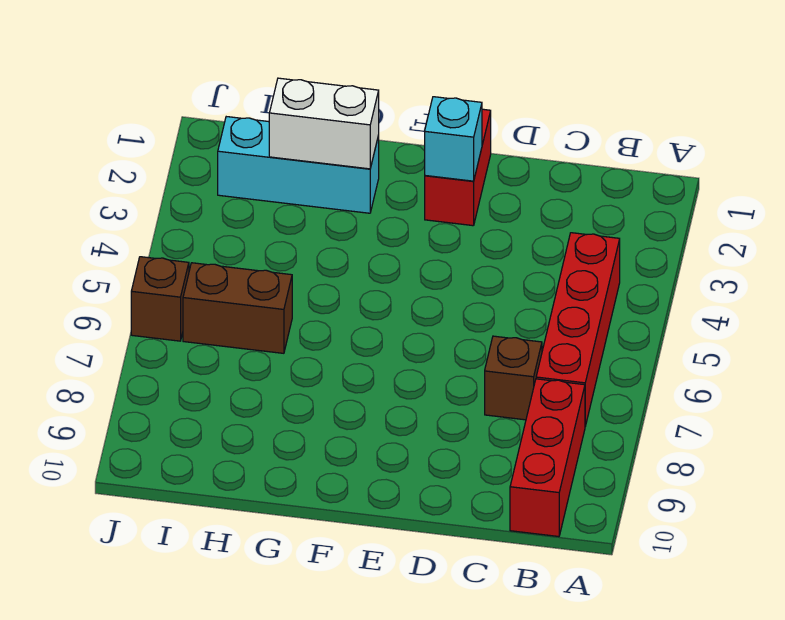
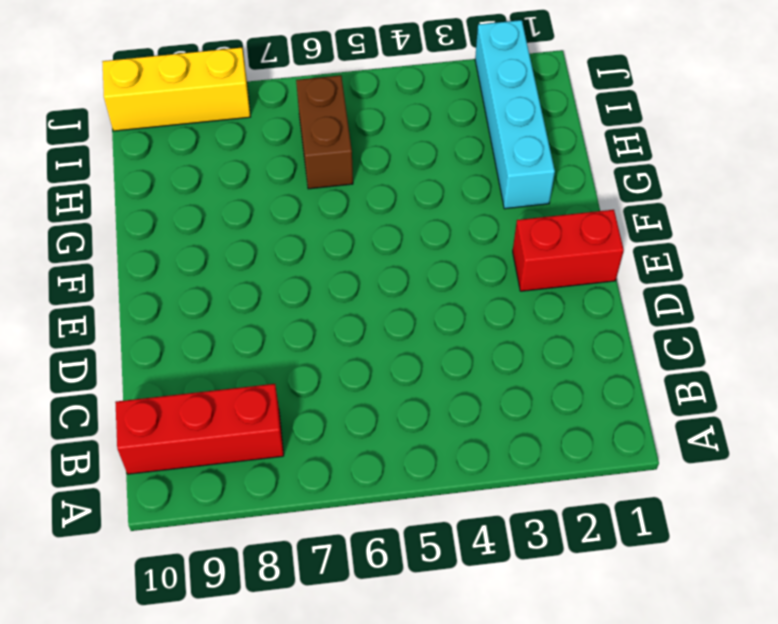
cyan 1x4 brick [475,20,555,209] -> cyan 1x3 brick [218,117,379,213]
yellow 1x3 brick [102,48,250,131] -> none
none -> red 1x4 brick [536,233,620,426]
none -> brown 1x1 brick [485,336,542,420]

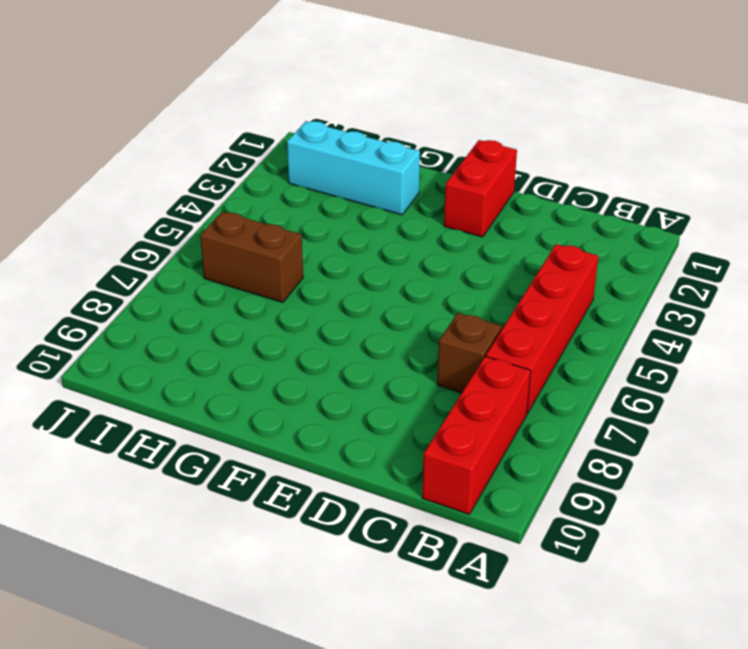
none -> brown 1x1 brick [131,257,189,341]
none -> cyan 1x1 brick [425,97,482,181]

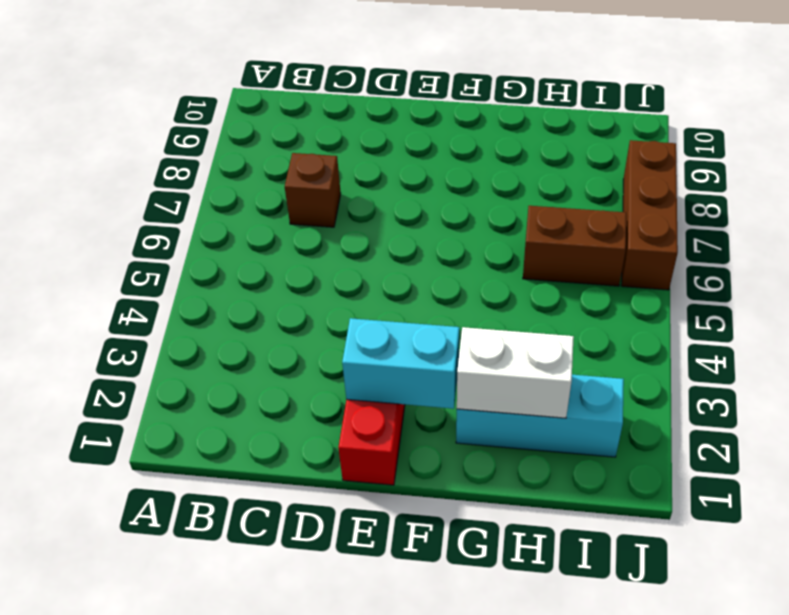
cyan 1x2 brick [342,318,459,409] -> cyan 1x1 brick [425,97,482,181]
brown 1x3 brick [621,140,678,290] -> brown 1x1 brick [131,257,189,341]
none -> red 1x4 brick [536,233,620,426]
none -> red 1x3 brick [510,379,585,537]

